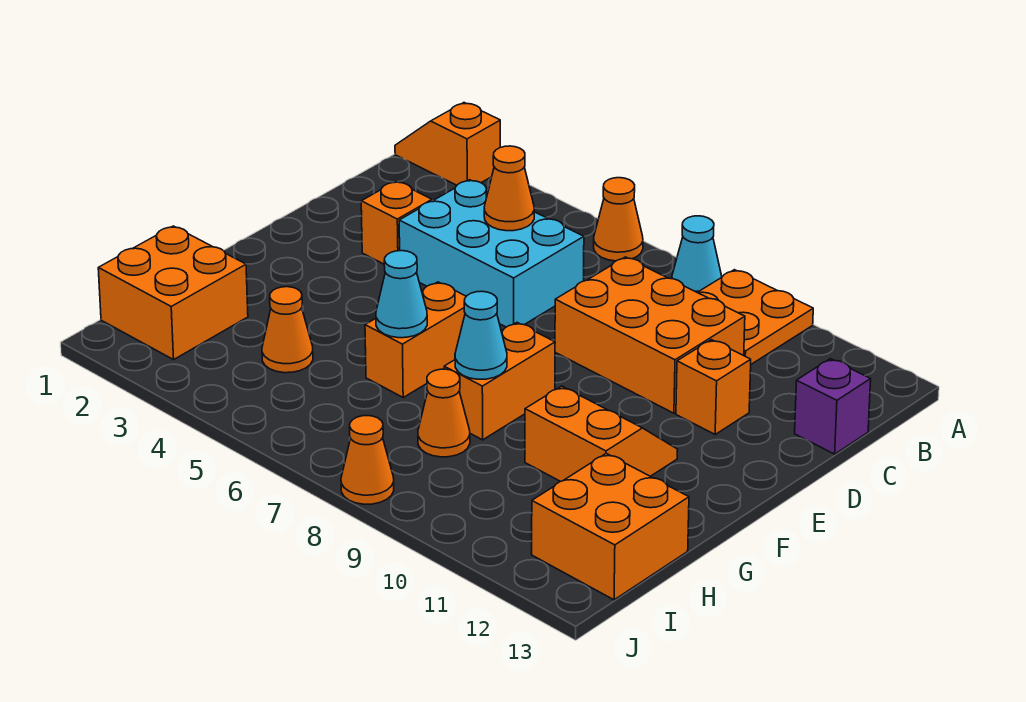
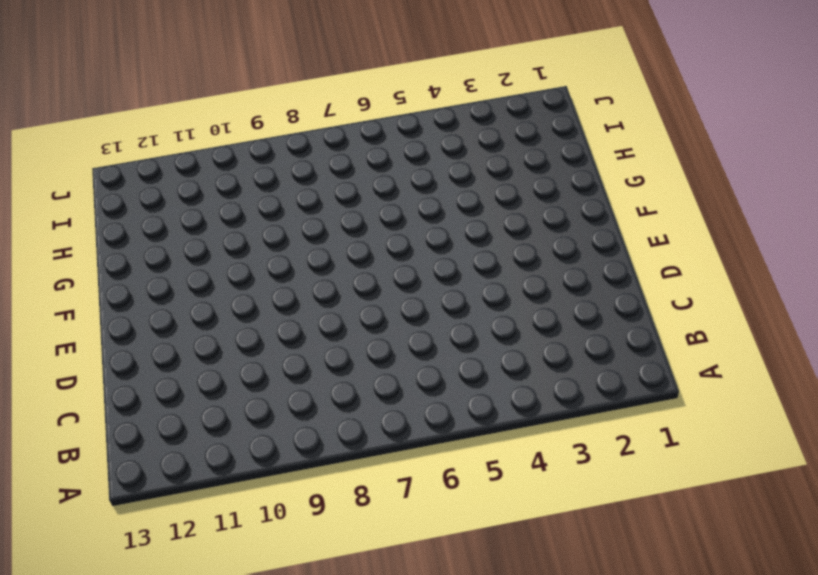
none -> orange 1x2 slope [395,103,500,185]
none -> orange 1x1 cone [594,178,643,261]
none -> cyan 1x1 cone [672,216,722,292]

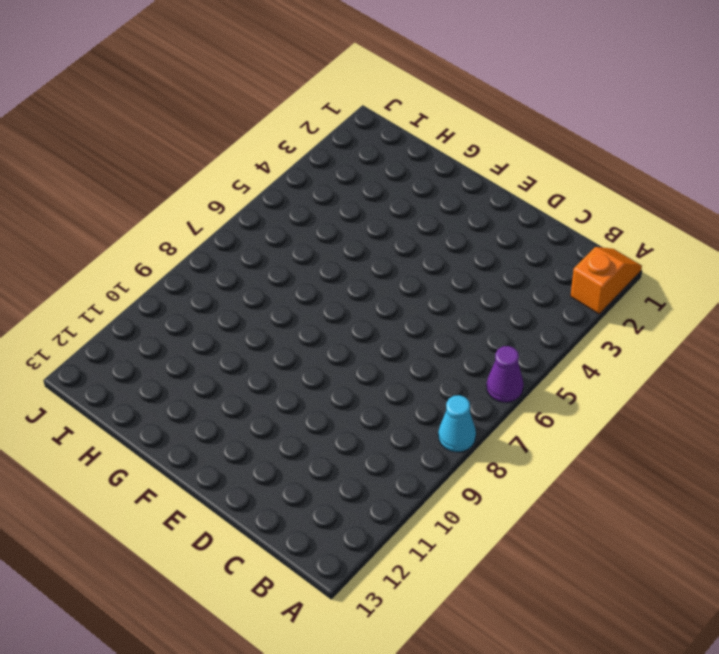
purple 1x1 cone [487,346,524,402] -> orange 1x1 cone [594,178,643,261]
none -> orange 2x2 plate [697,270,813,364]
none -> cyan 2x3 brick [399,180,584,327]
none -> orange 2x3 brick [555,257,745,413]

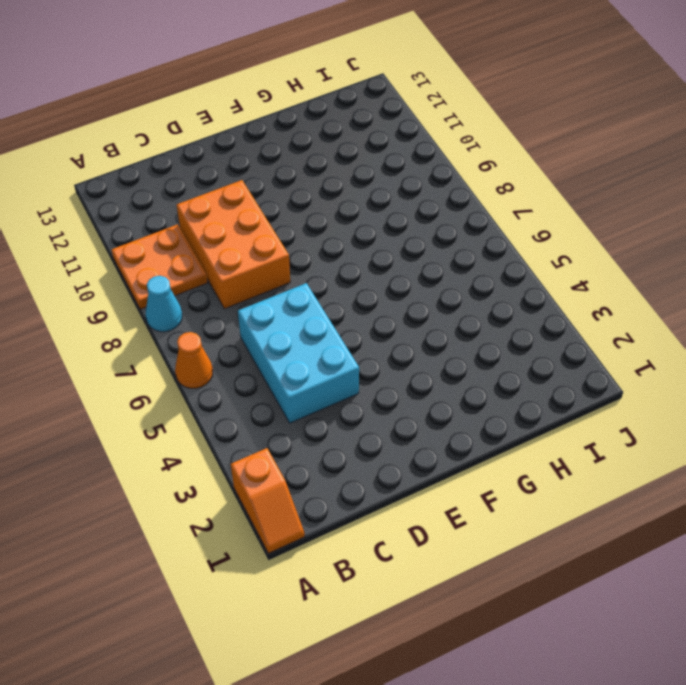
none -> purple 1x1 brick [795,359,871,454]
none -> orange 1x1 brick [361,181,432,264]
none -> orange 1x1 brick [676,340,751,434]

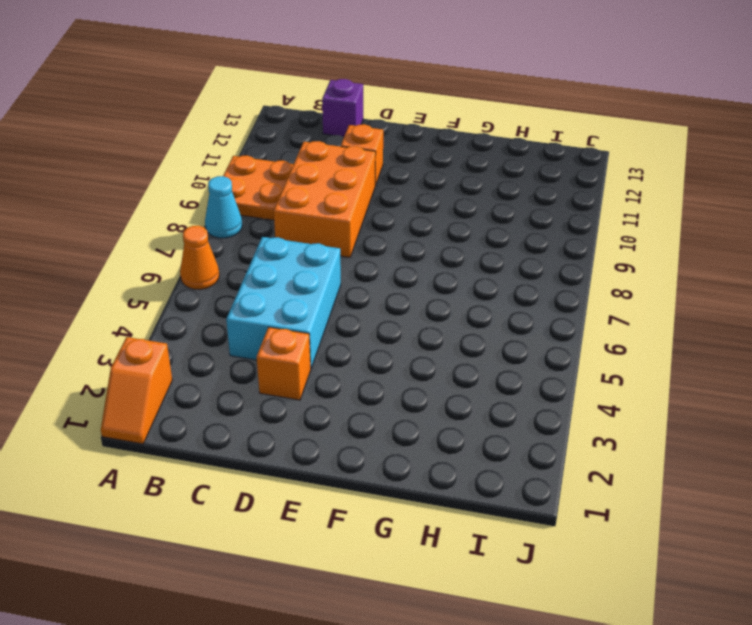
none -> orange 1x2 brick [365,282,466,397]
none -> orange 1x2 brick [444,323,555,440]
none -> orange 2x2 slope [525,386,678,481]

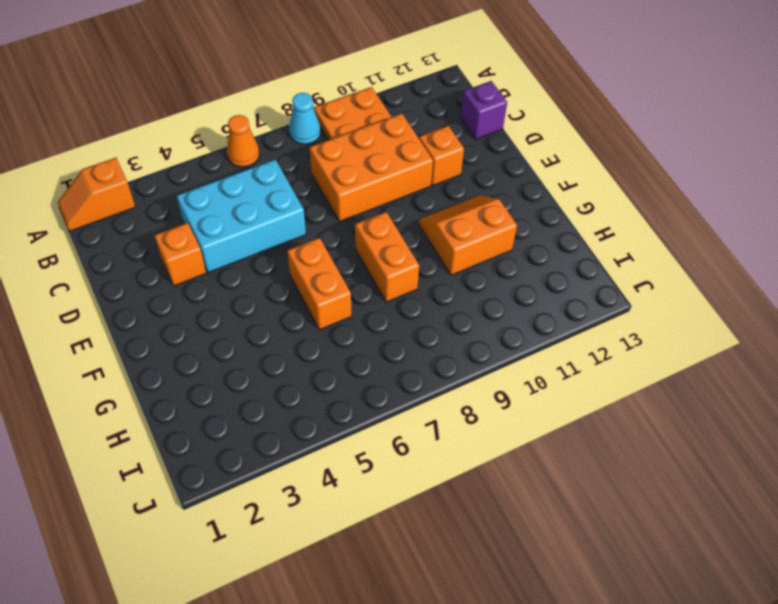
none -> orange 2x2 brick [98,226,248,360]
none -> orange 1x1 cone [262,287,313,373]
none -> orange 1x1 cone [418,369,470,457]

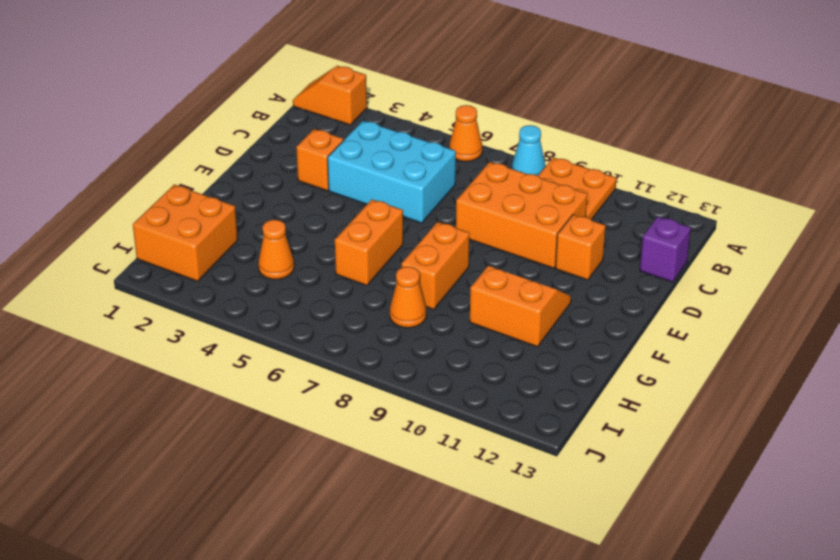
none -> orange 2x2 brick [532,453,689,600]
none -> orange 1x1 cone [341,416,394,504]
none -> orange 1x1 cone [484,146,534,231]

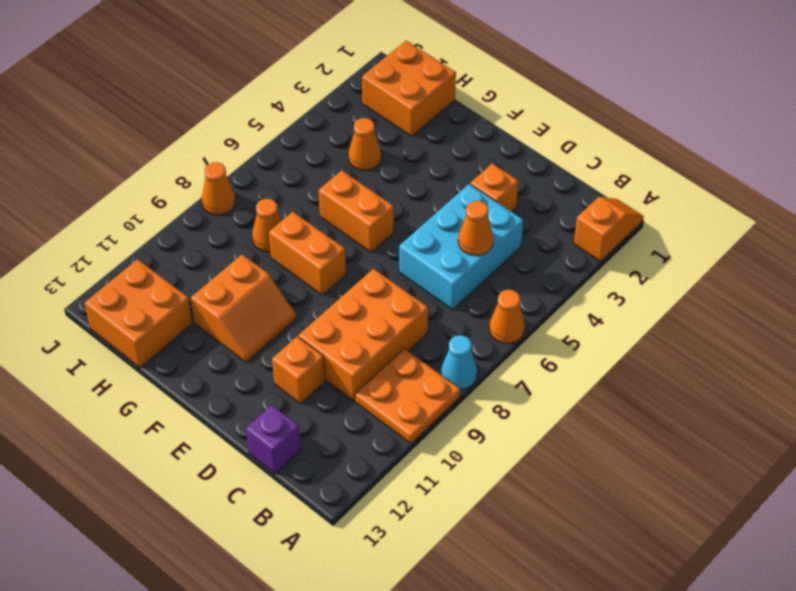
none -> cyan 1x1 cone [376,251,427,338]
none -> cyan 1x1 cone [455,291,507,379]

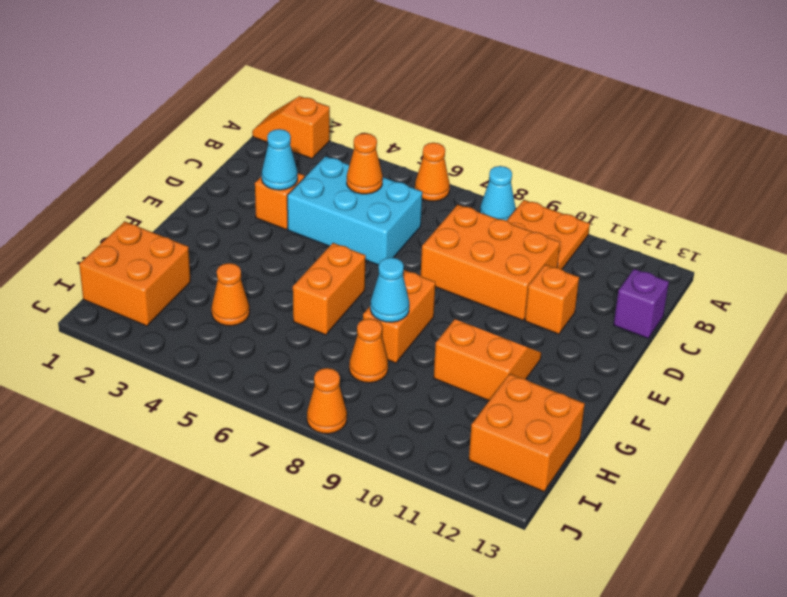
cyan 1x1 cone [262,129,298,190] -> cyan 1x1 cone moved to [376,251,427,338]

